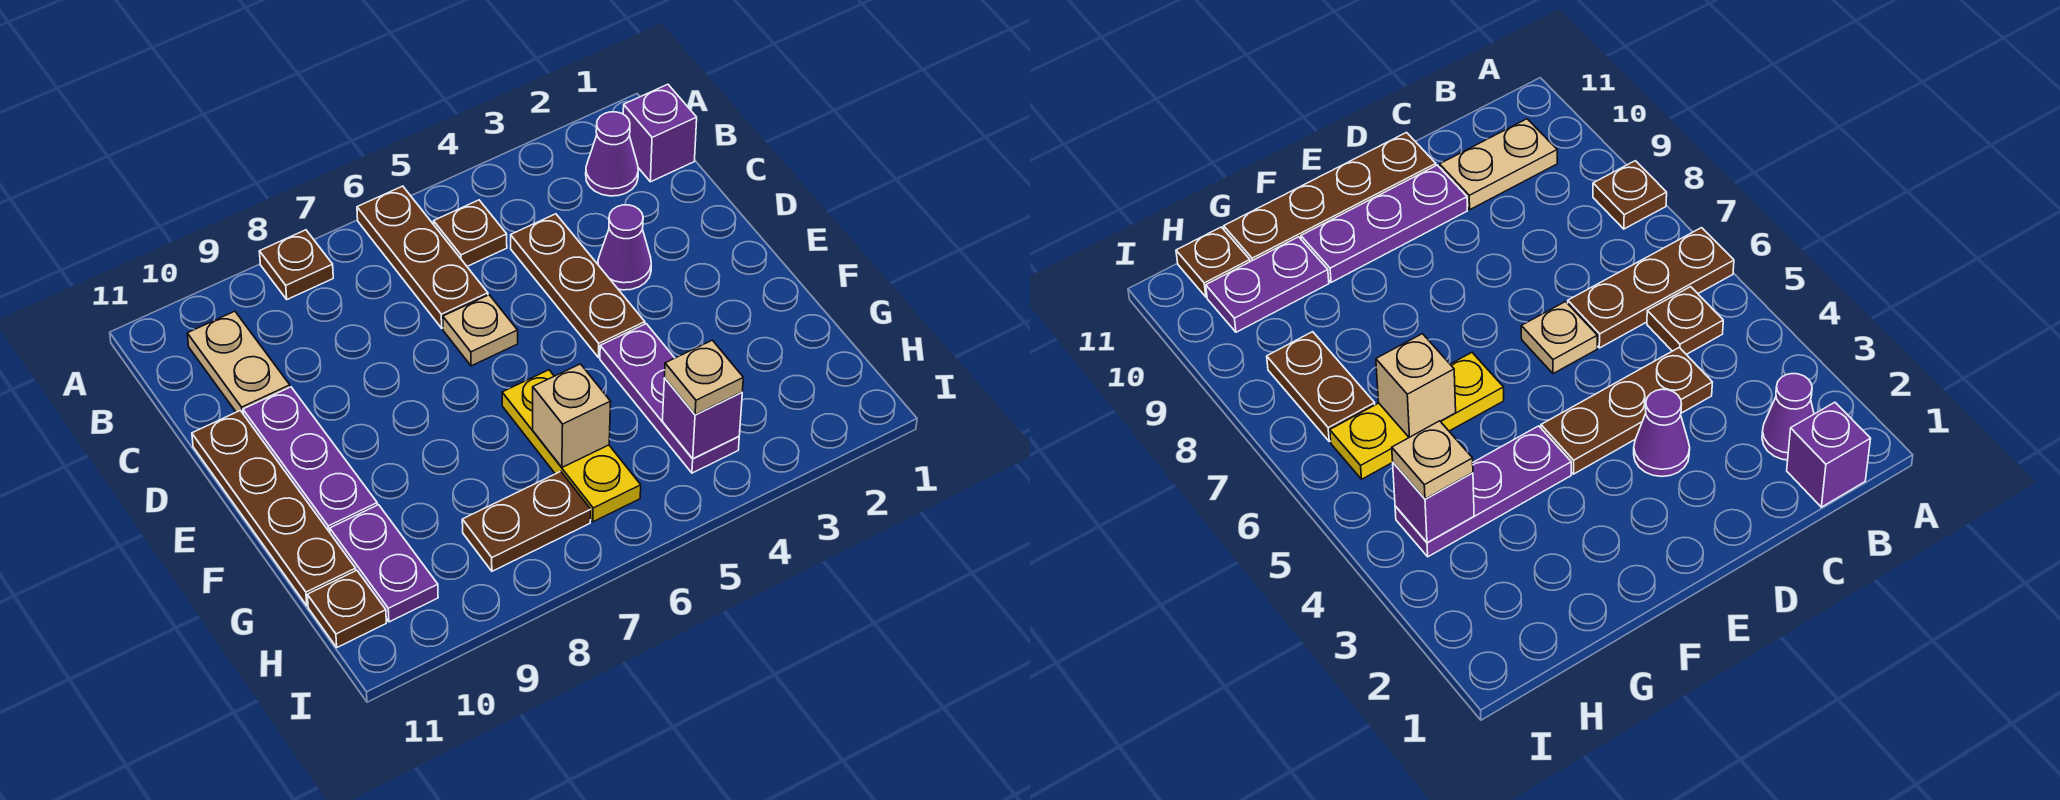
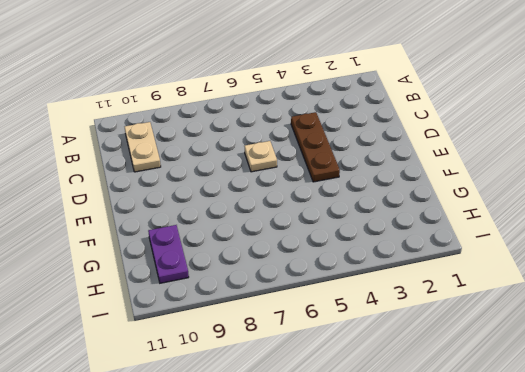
none -> brown 1x3 plate [357,186,488,328]
none -> brown 1x1 plate [259,230,333,299]
none -> purple 1x1 brick [623,84,697,182]

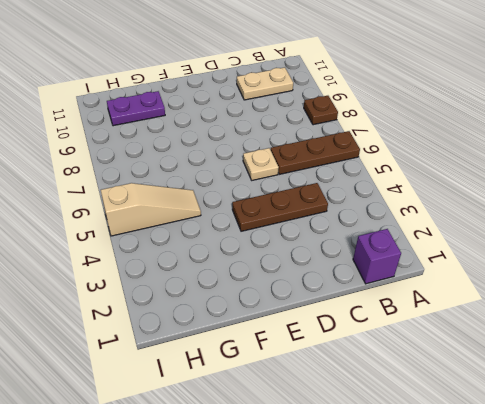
tan 1x3 slope [101,183,201,236] -> none
none -> purple 1x1 cone [586,112,638,196]
none -> brown 1x1 plate [434,200,507,266]
none -> purple 1x1 cone [598,205,651,290]

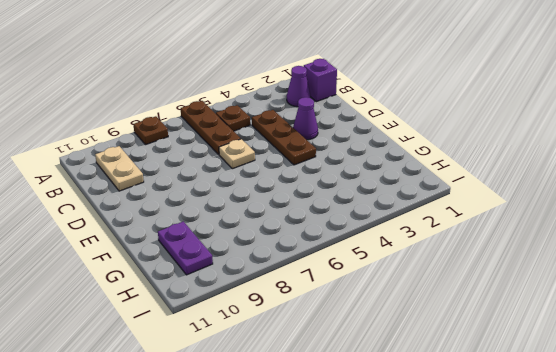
none -> purple 1x3 plate [243,387,377,532]
none -> brown 1x4 plate [192,410,356,606]
none -> purple 1x3 plate [600,324,739,473]

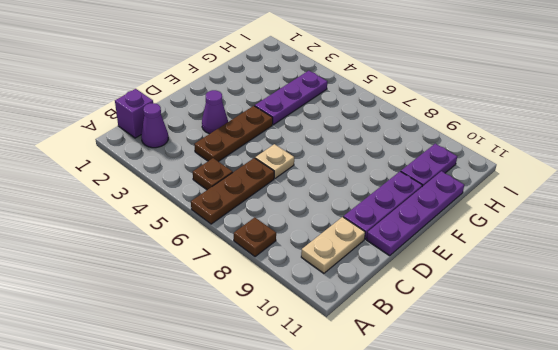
purple 1x4 plate [367,171,464,256] -> brown 1x4 plate [192,410,356,606]
none -> yellow 1x3 plate [502,370,641,522]
none -> brown 1x2 plate [462,471,591,571]
none -> brown 1x1 plate [307,570,386,647]

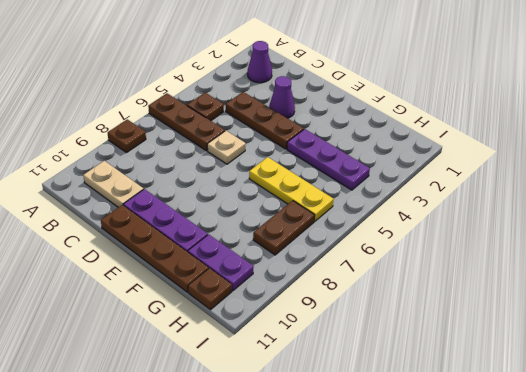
none -> purple 1x1 brick [623,84,697,182]
none -> tan 1x1 brick [533,364,611,467]
none -> purple 1x1 brick [662,378,742,459]

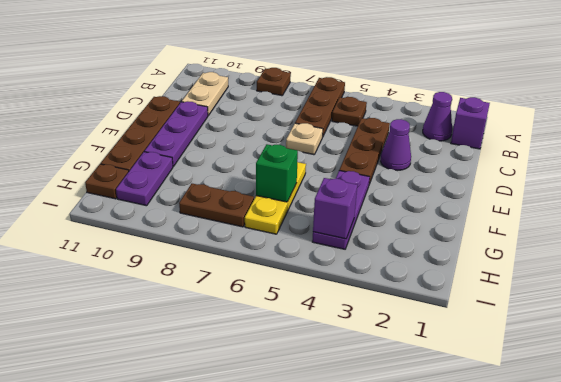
green 1x1 brick [256,144,298,202] -> tan 1x1 brick [533,364,611,467]
none -> tan 1x1 plate [664,340,743,415]

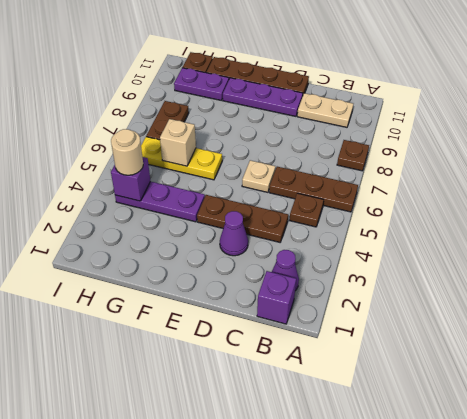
tan 1x1 round brick [111,129,143,175] -> tan 1x1 plate [664,340,743,415]

